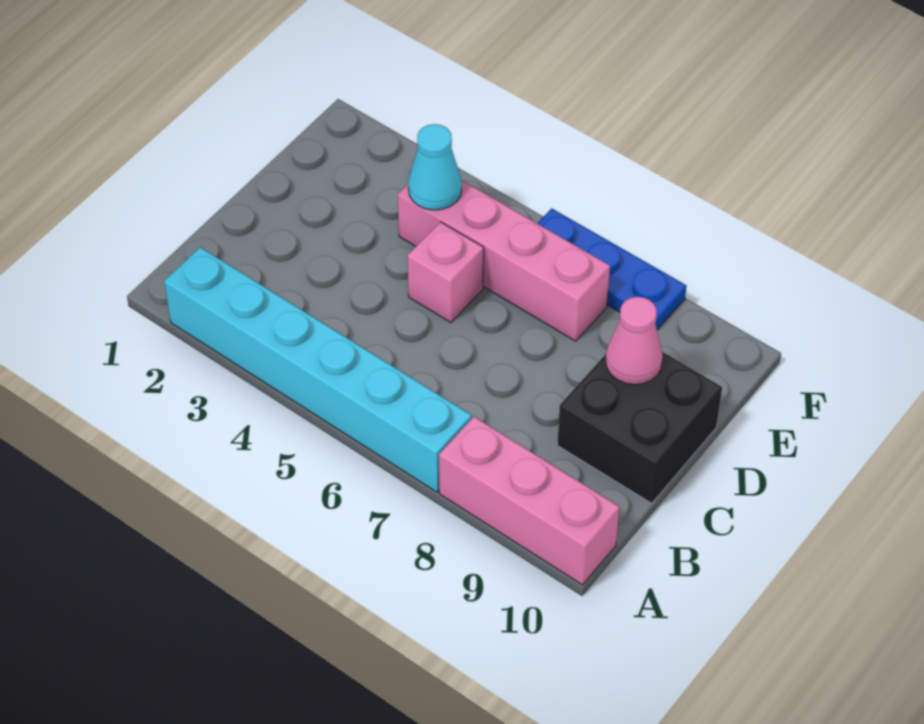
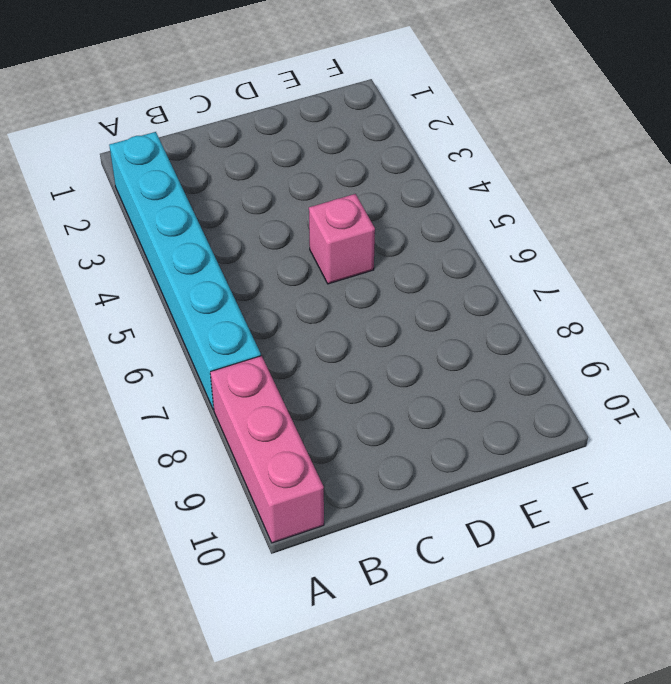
none -> black 2x2 brick [557,352,722,503]
none -> pink 1x4 brick [398,180,610,341]

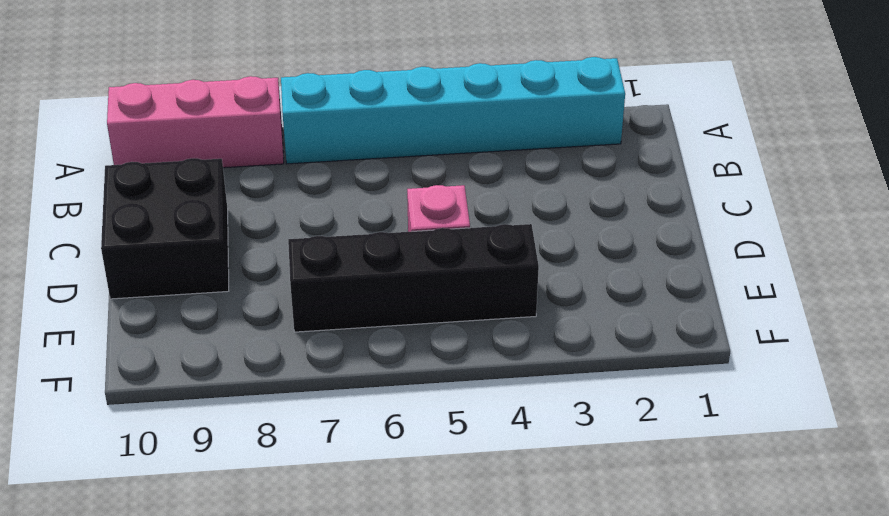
black 1x4 brick [288,224,539,332] -> pink 1x4 brick [398,180,610,341]
none -> blue 1x3 plate [537,208,687,330]
none -> pink 1x1 cone [606,297,663,385]

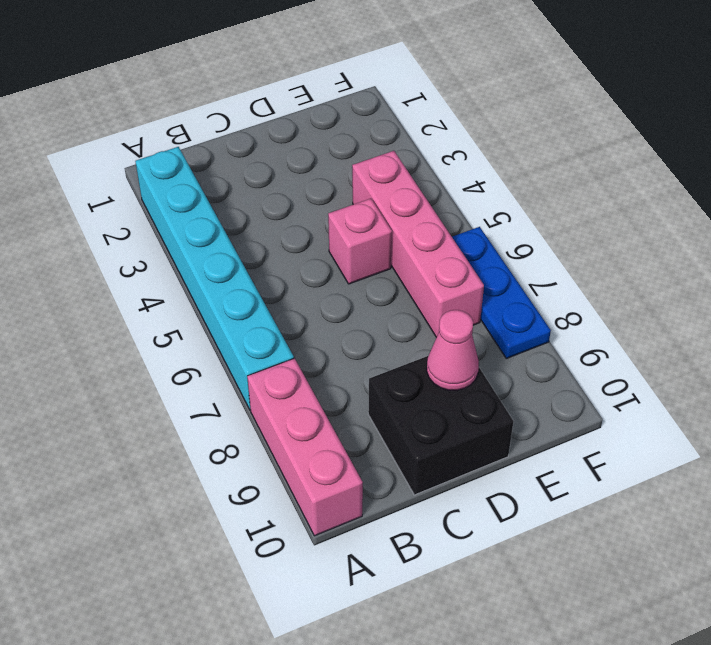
none -> cyan 1x1 cone [408,124,462,210]

